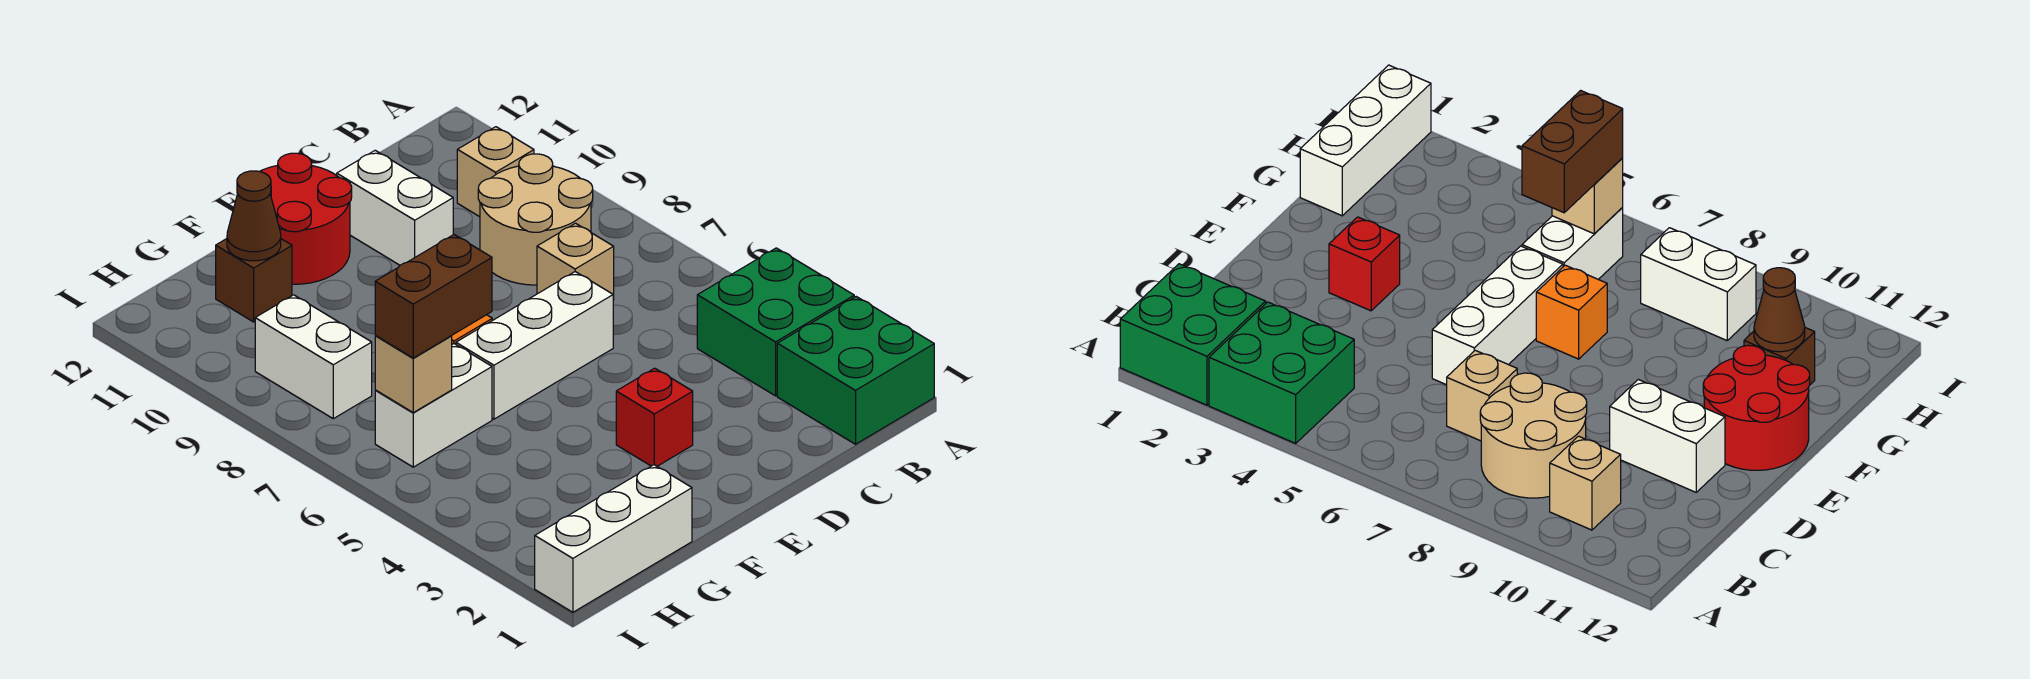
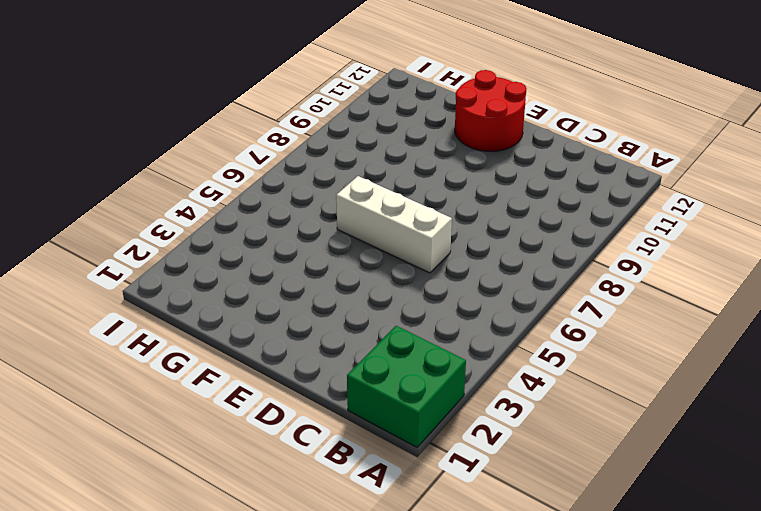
none -> green 2x2 brick [697,248,854,396]
none -> tan 2x2 round brick [478,154,593,285]
none -> tan 1x1 brick [457,127,534,217]

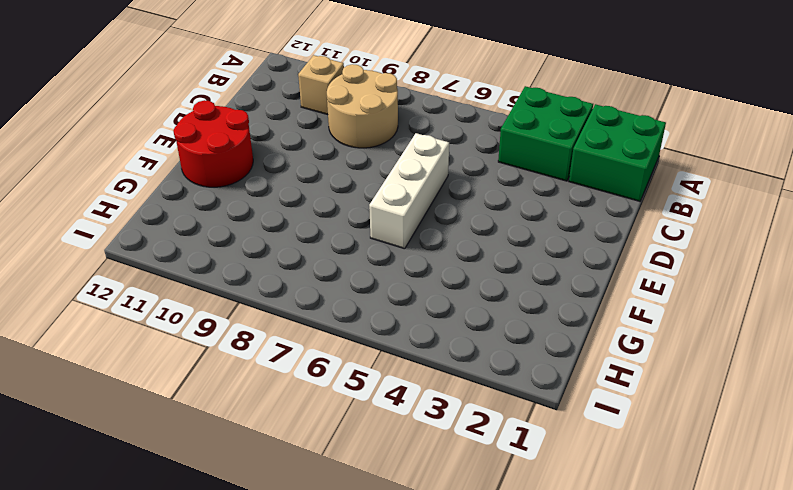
none -> tan 1x1 brick [537,223,614,300]
none -> white 1x2 brick [337,150,453,265]
none -> red 1x1 brick [616,368,693,466]

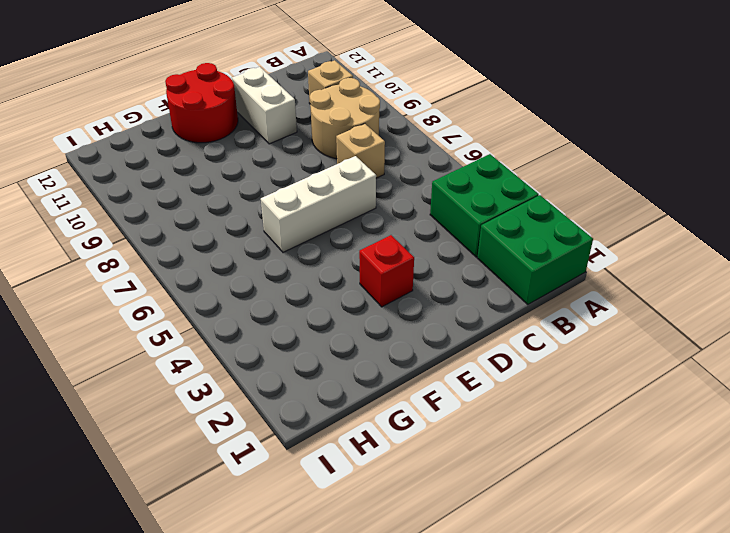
none -> orange 1x1 brick [1536,265,1607,359]
none -> white 1x3 brick [535,465,692,612]
none -> white 1x2 brick [375,344,492,467]

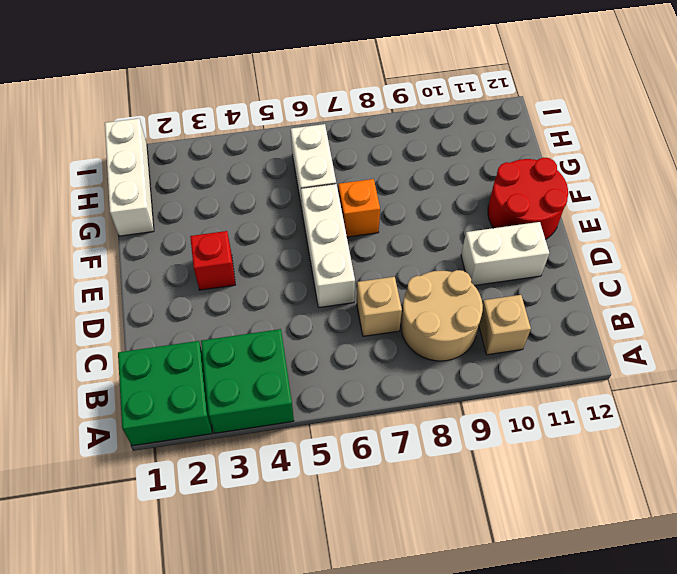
none -> brown 1x1 brick [216,239,292,322]
none -> white 1x2 brick [255,295,372,419]
none -> brown 1x1 cone [227,171,281,261]

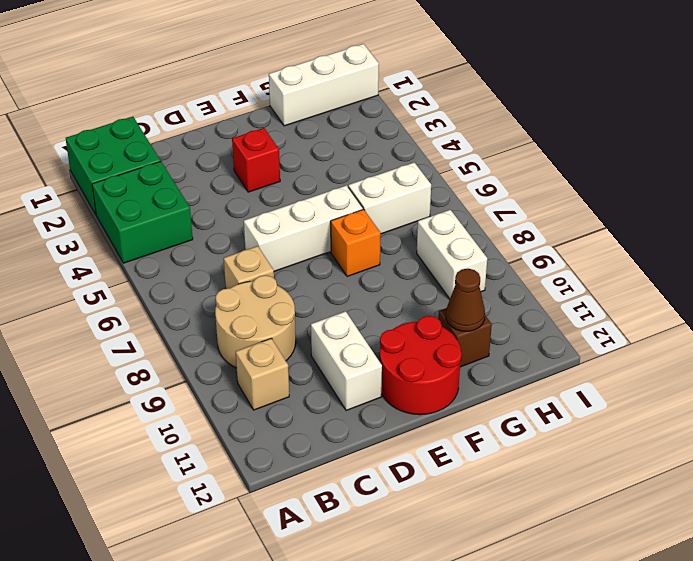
none -> tan 1x1 brick [375,336,452,413]
none -> brown 1x2 brick [375,235,492,358]

